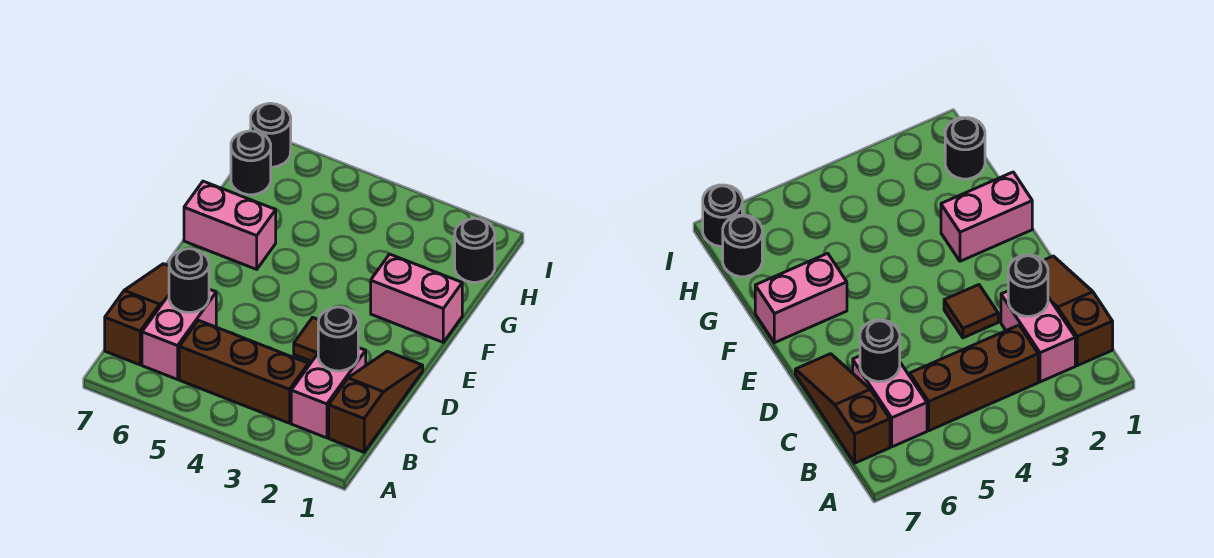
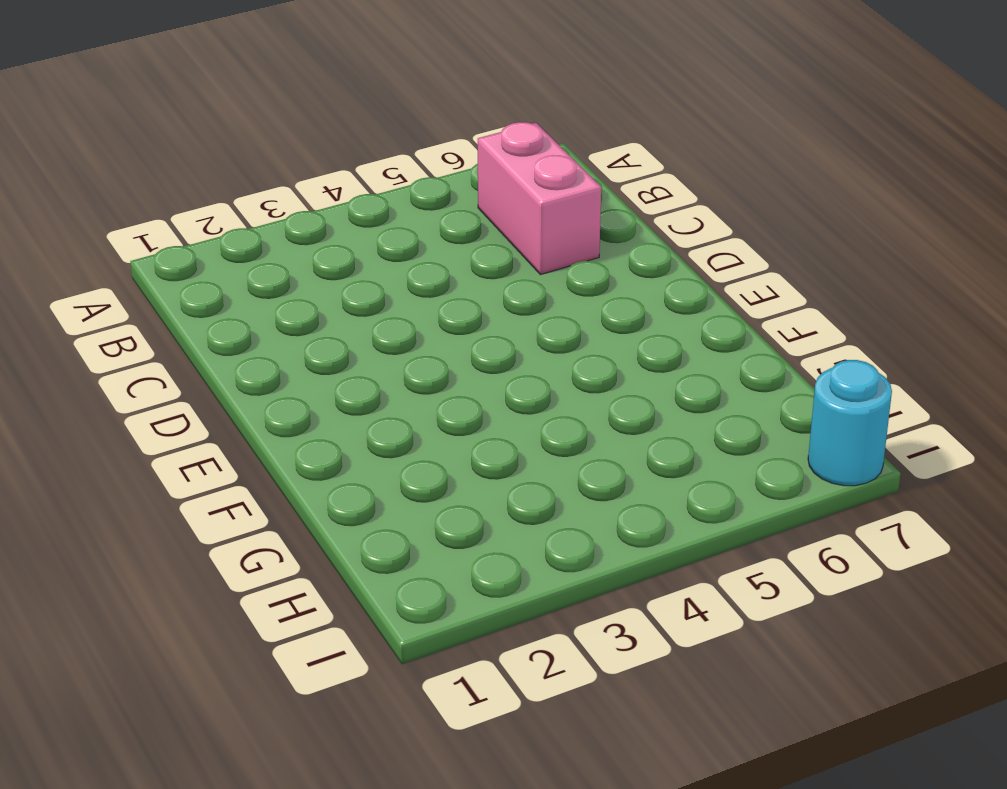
cyan 1x1 round brick [808,360,892,486] -> black 1x1 round brick [251,103,291,167]
none -> brown 1x3 slope [329,351,423,452]
none -> pink 1x2 brick [291,348,366,438]
none -> brown 1x3 brick [179,320,308,423]

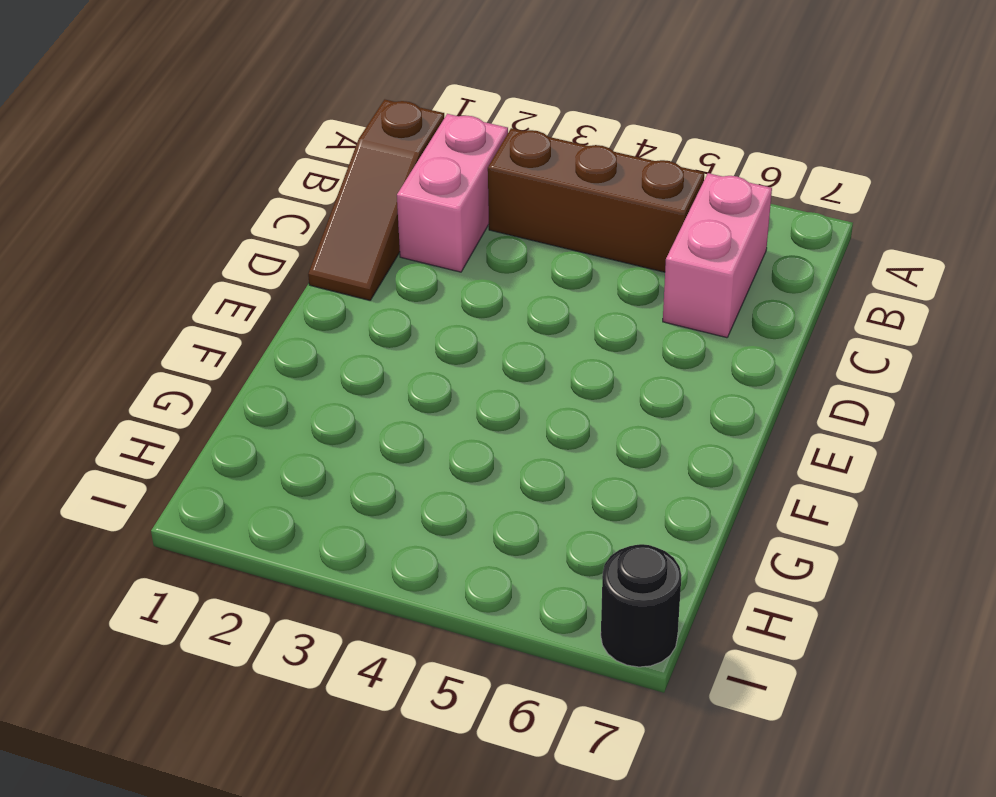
none -> brown 1x3 slope [105,264,169,365]
none -> brown 1x1 tile [294,317,319,362]
none -> pink 1x2 brick [371,254,462,342]

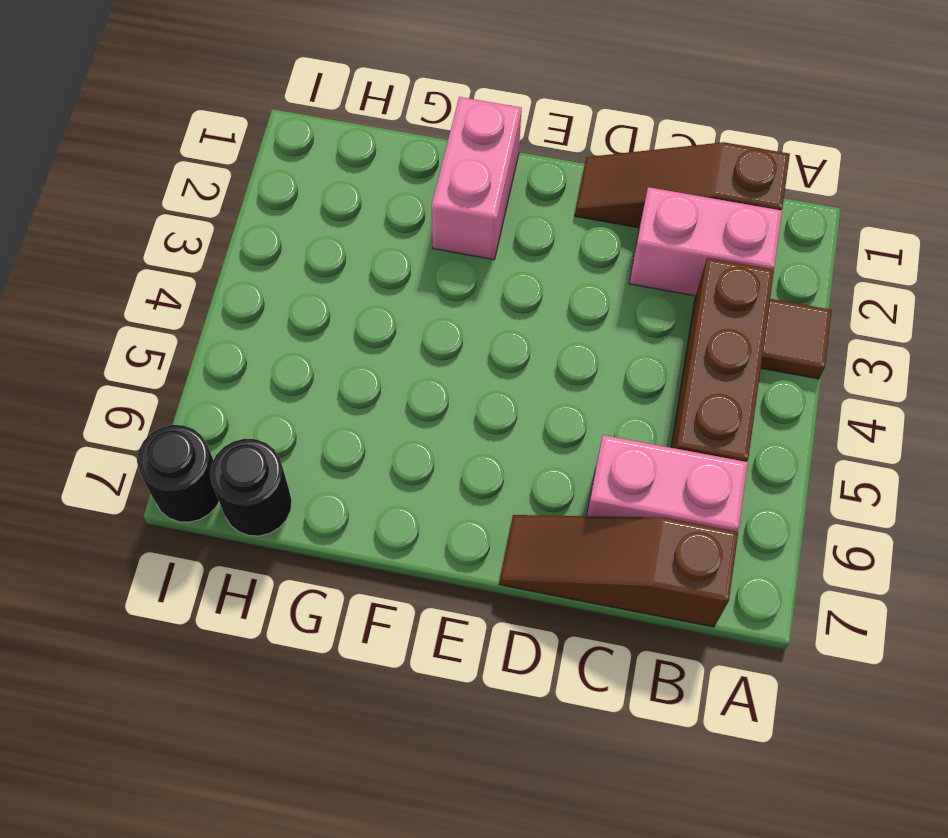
brown 1x1 tile [761,299,832,379] -> brown 1x1 tile moved to [294,317,319,362]
none -> pink 1x2 brick [184,181,276,269]
none -> black 1x1 round brick [455,218,495,282]
none -> black 1x1 round brick [318,307,358,371]

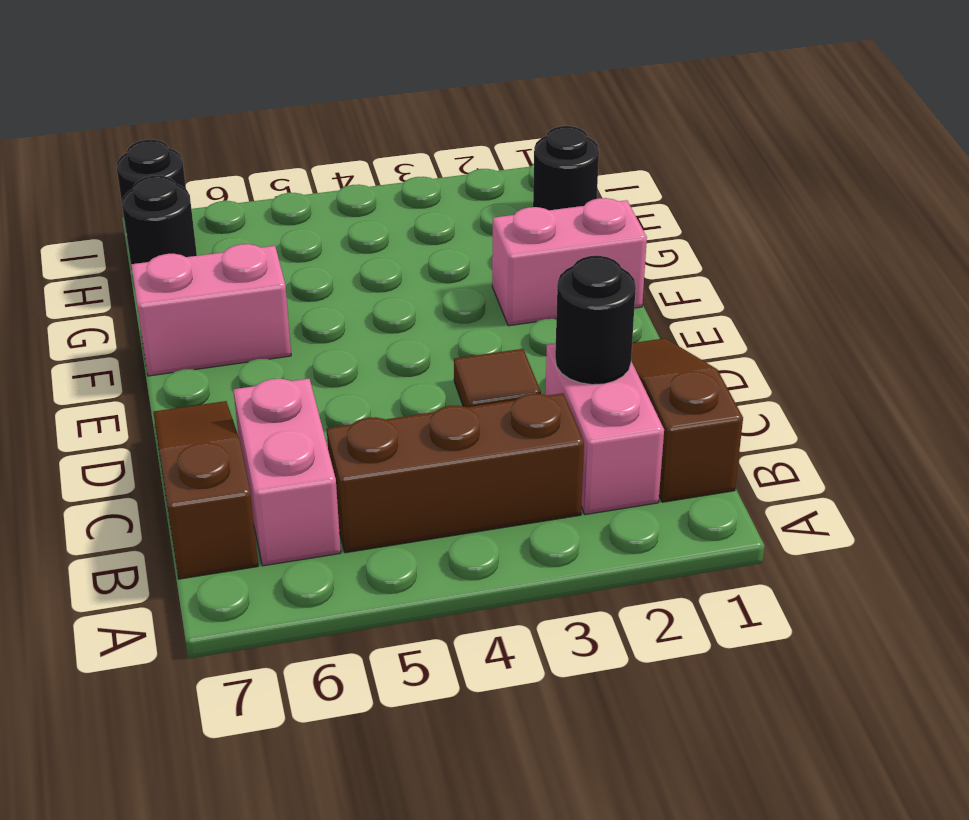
none -> black 1x1 round brick [169,249,209,312]

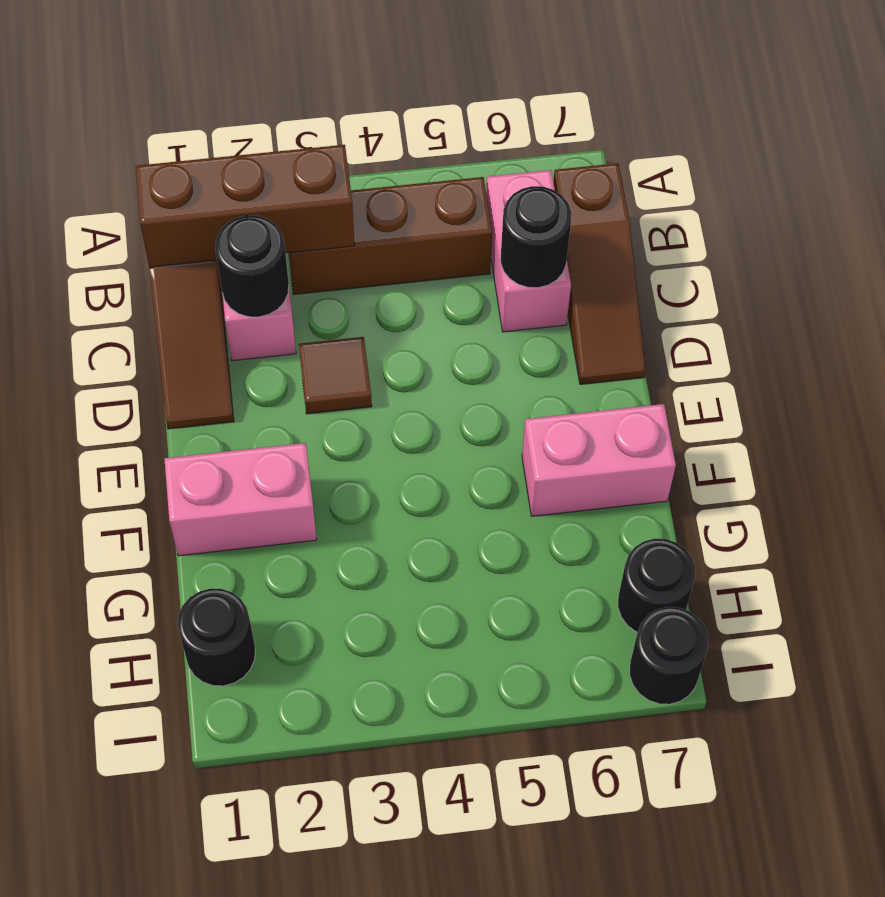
brown 1x3 brick [135,145,355,267] -> none

